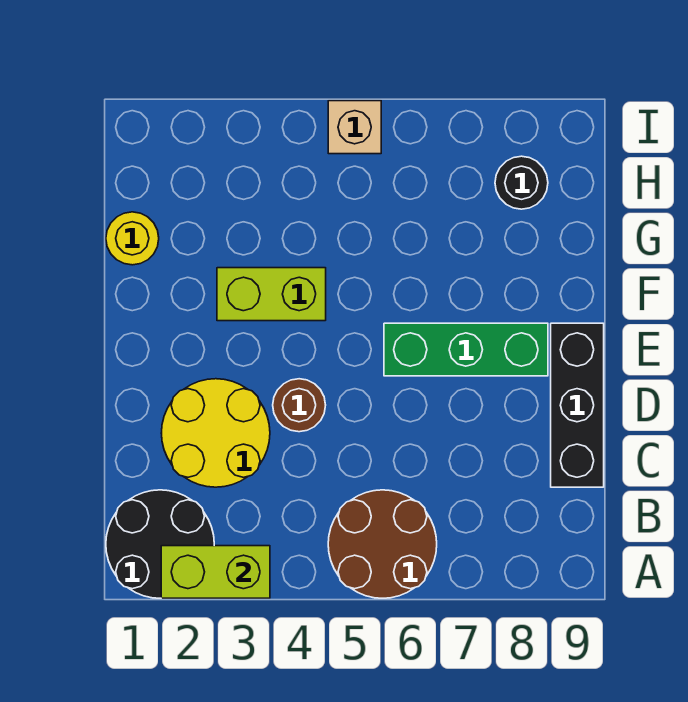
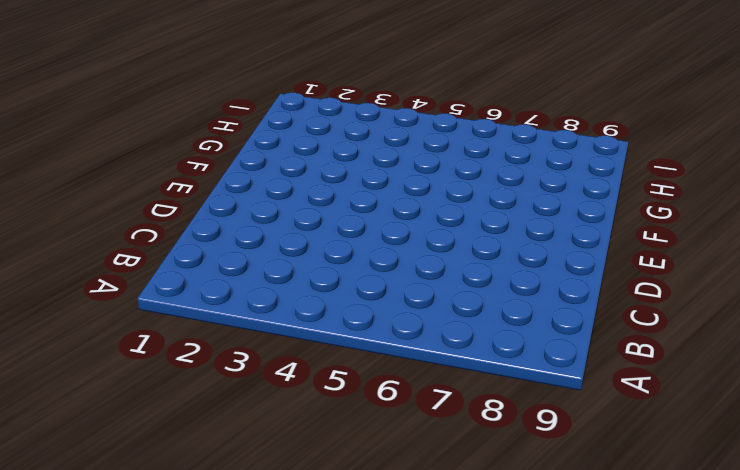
none -> black 2x2 round brick [106,490,214,598]
none -> brown 2x2 round brick [328,490,437,598]

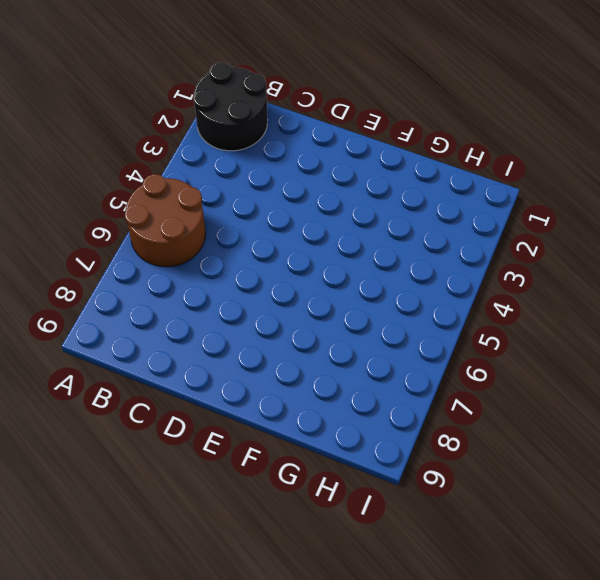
none -> yellow 2x2 round brick [161,379,270,487]
none -> black 1x3 brick [551,323,604,487]

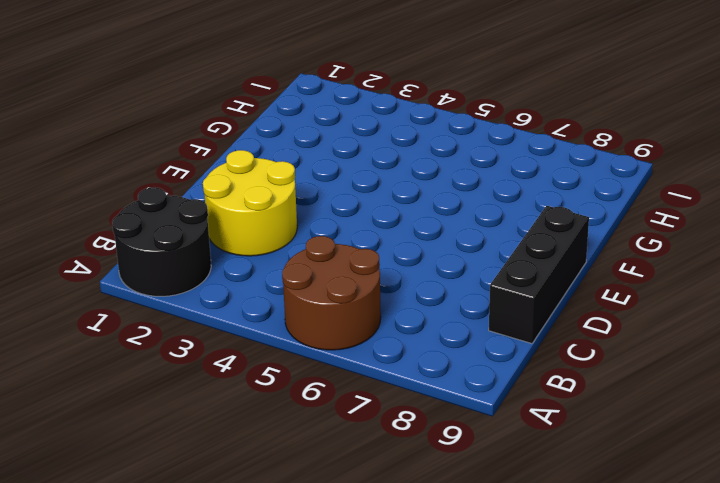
none -> brown 1x1 round brick [273,379,326,432]
none -> green 1x3 brick [384,323,548,376]

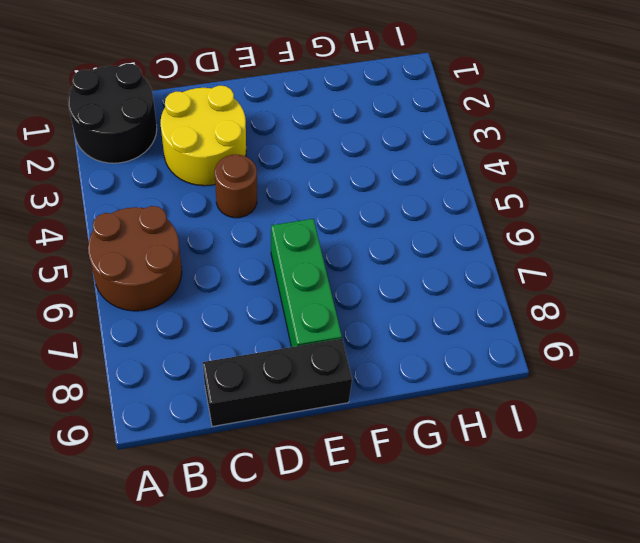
none -> lime 1x2 brick [217,268,326,321]
none -> yellow 1x1 round brick [106,212,159,265]

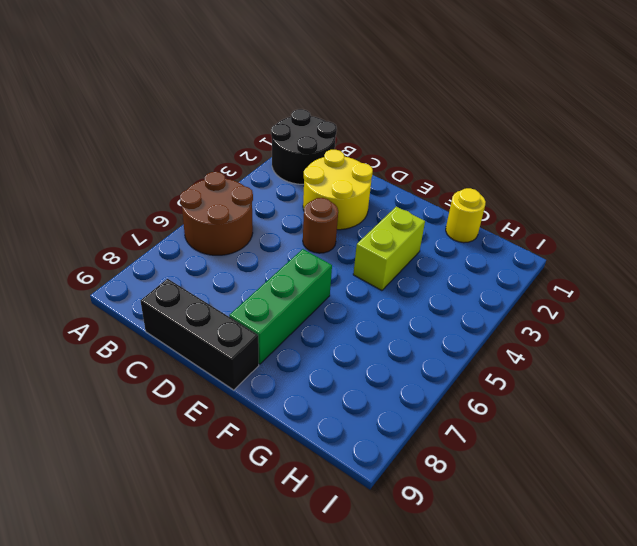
none -> black 1x1 round brick [495,156,548,209]
none -> tan 1x1 brick [328,101,381,154]

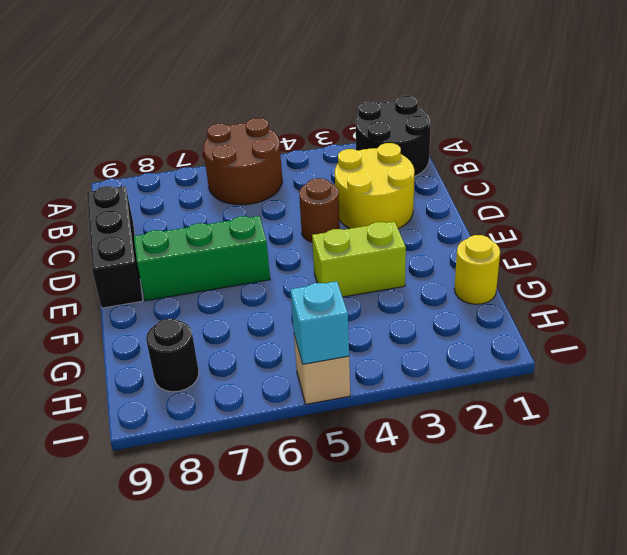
cyan 1x1 brick [290,281,349,364] -> none
none -> lime 1x2 brick [161,546,270,598]

